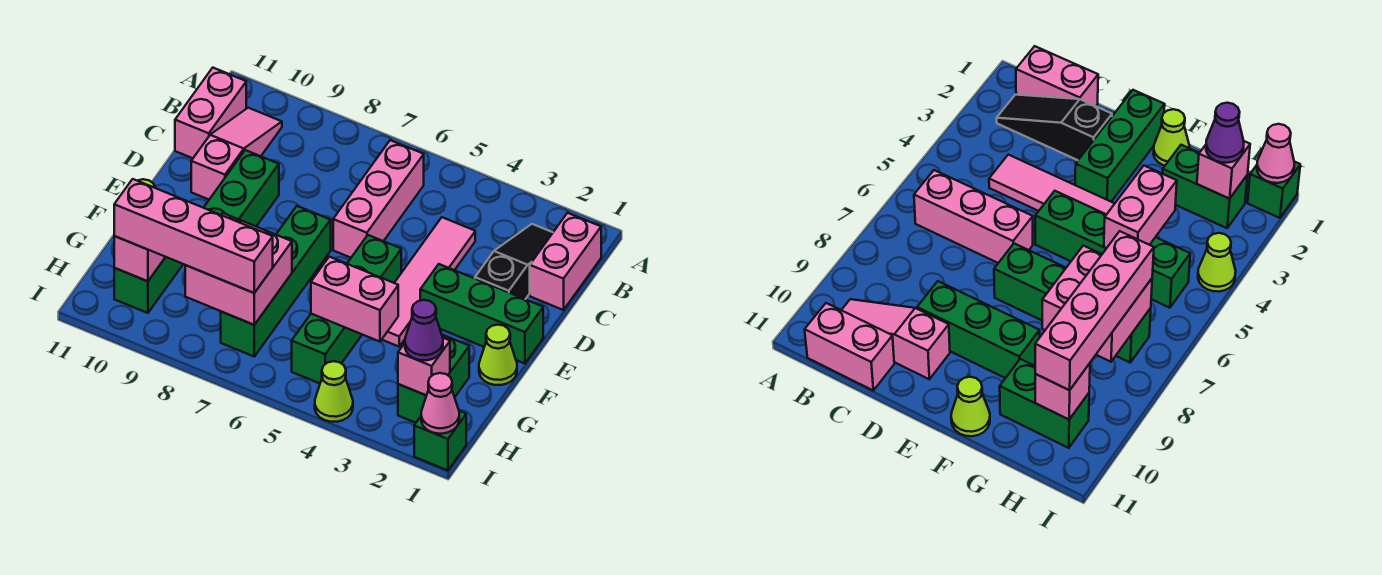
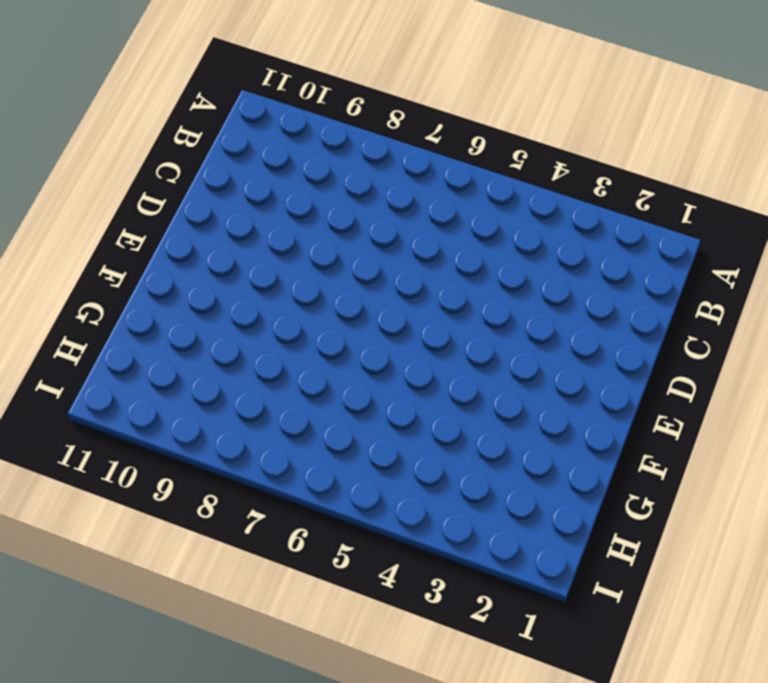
none -> pink 1x2 brick [530,213,601,310]
none -> black 1x3 slope [475,224,553,299]
none -> pink 1x3 brick [333,140,424,258]

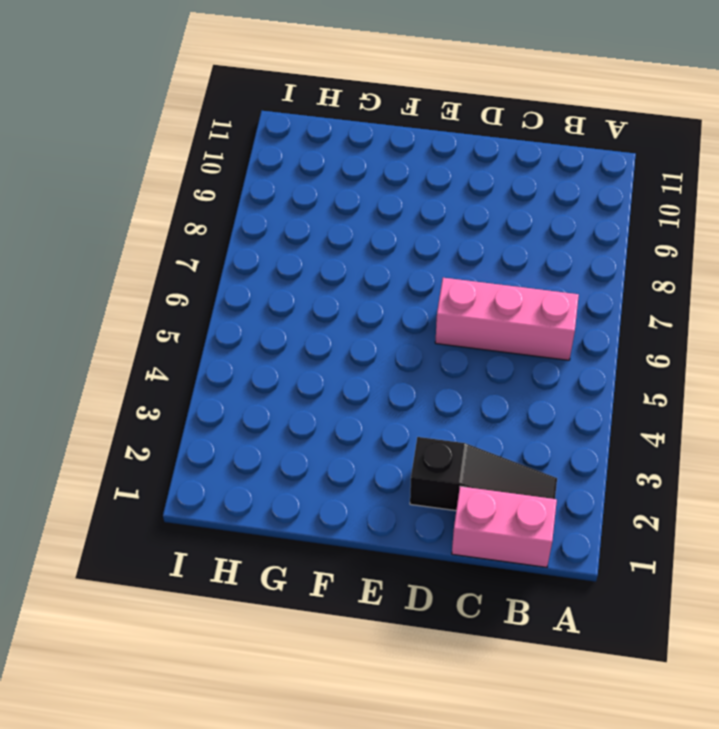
none -> pink 1x3 slope [191,108,282,199]
none -> pink 1x2 brick [175,68,246,158]
none -> pink 1x4 tile [382,217,475,347]

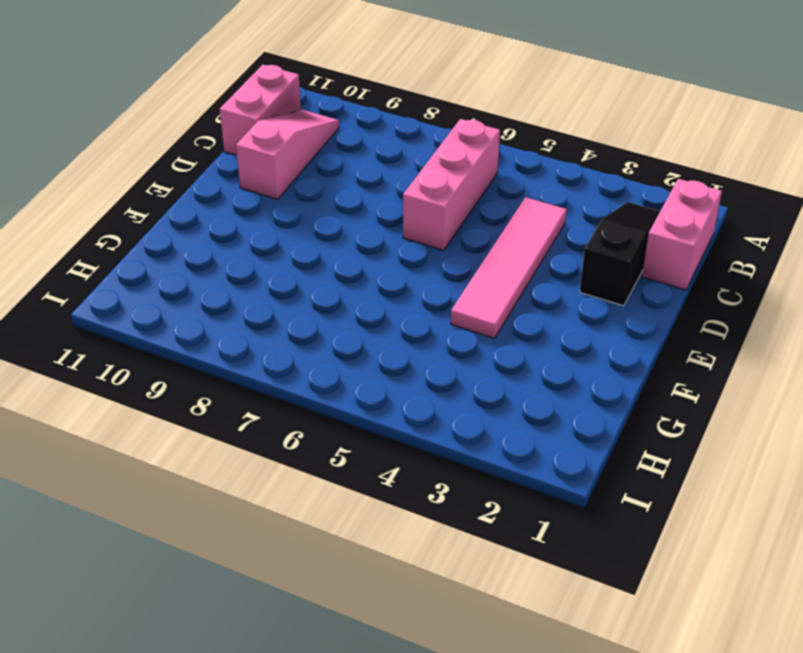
none -> green 1x3 brick [204,150,279,226]
none -> green 1x3 brick [420,264,543,363]
none -> green 1x4 brick [292,235,401,383]

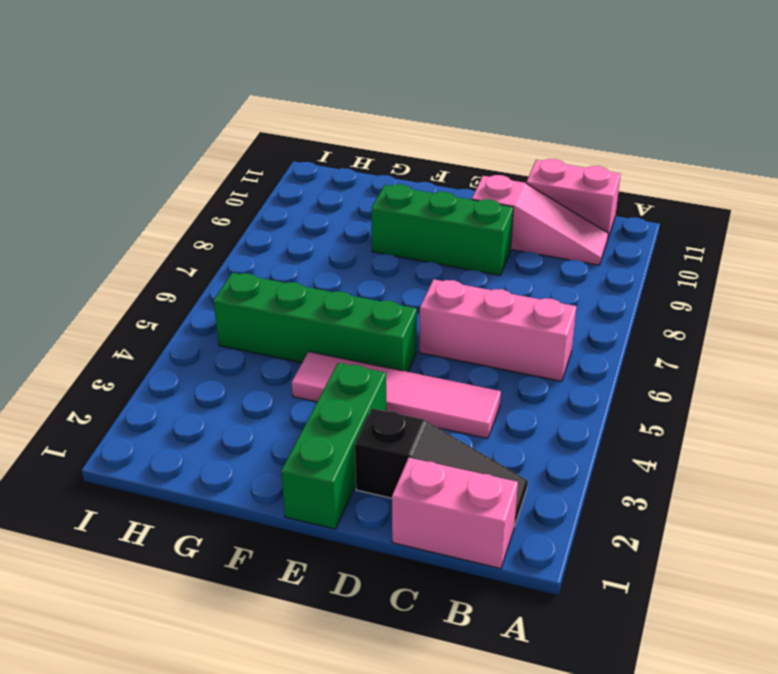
none -> green 1x4 brick [221,206,331,356]
none -> lime 1x1 cone [479,325,517,385]
none -> lime 1x1 cone [951,377,990,436]

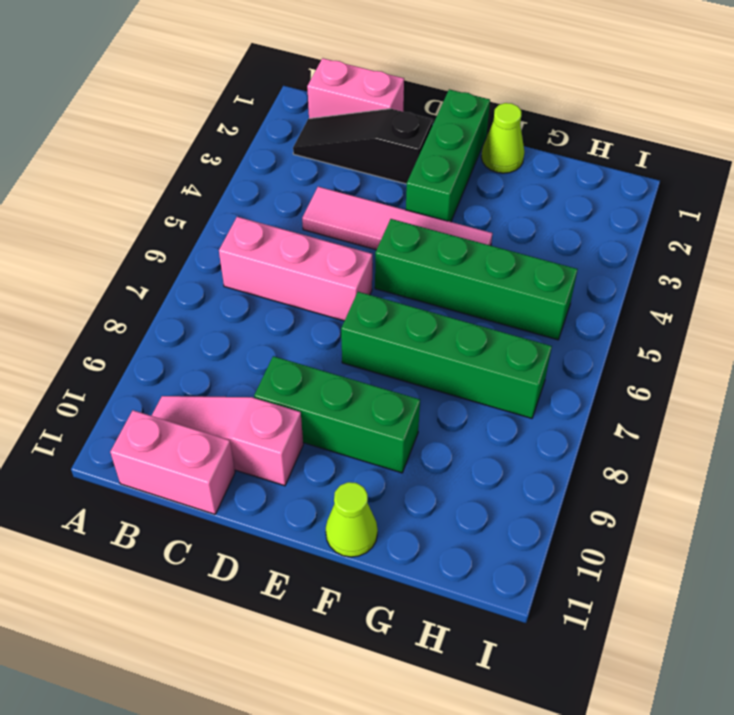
none -> green 1x2 brick [398,335,469,423]
none -> green 1x2 brick [114,257,183,313]
none -> green 1x1 brick [414,411,466,470]

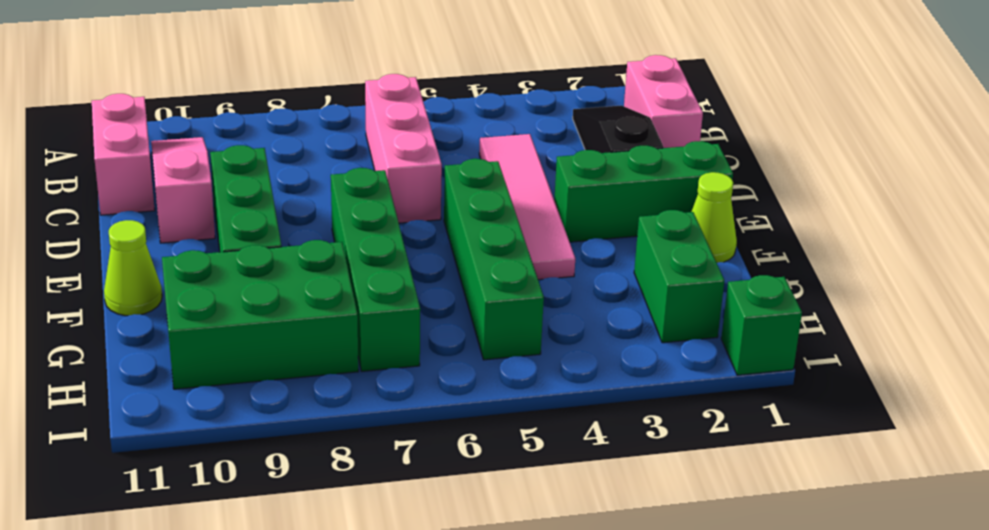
green 2x3 brick [162,240,358,389] -> green 1x2 brick [114,257,183,313]
none -> lime 1x1 cone [315,361,353,422]
none -> pink 1x2 brick [311,257,398,342]
none -> pink 2x2 brick [185,213,292,325]

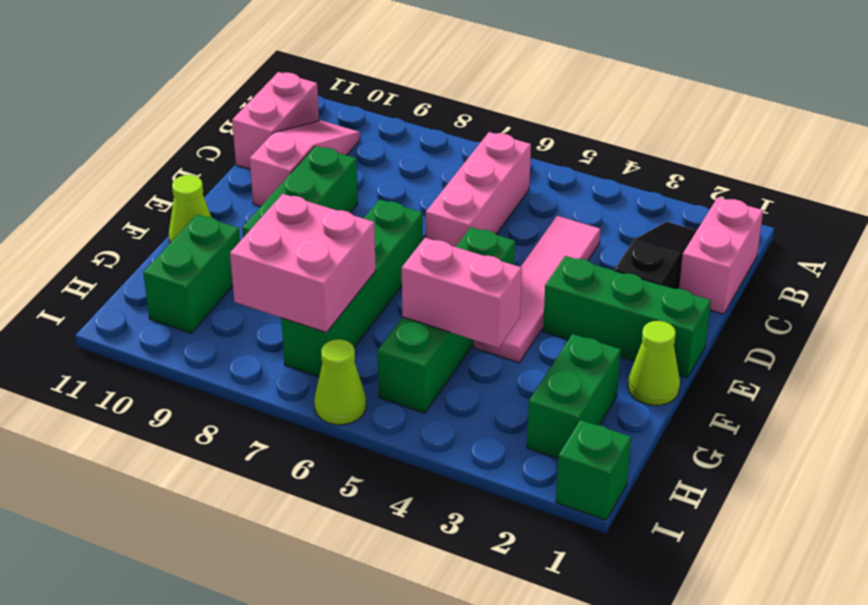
lime 1x1 cone [314,339,366,425] -> lime 1x1 cone moved to [315,361,353,422]
none -> pink 1x1 brick [398,338,450,395]
none -> pink 1x1 brick [114,236,165,281]
none -> pink 1x1 cone [421,373,459,434]

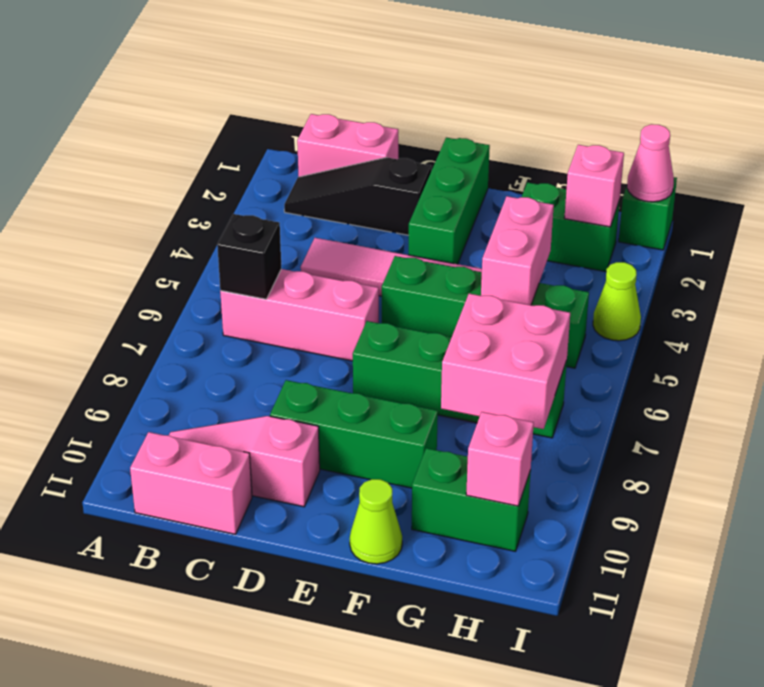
black 1x1 brick [217,214,282,299] -> none
none -> lime 1x1 cone [479,325,517,385]
none -> purple 1x1 cone [405,300,443,360]
none -> pink 1x4 brick [114,179,273,293]

